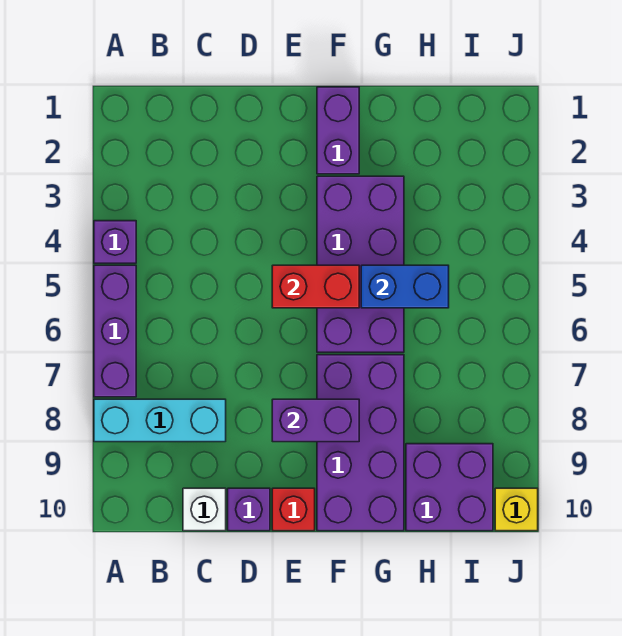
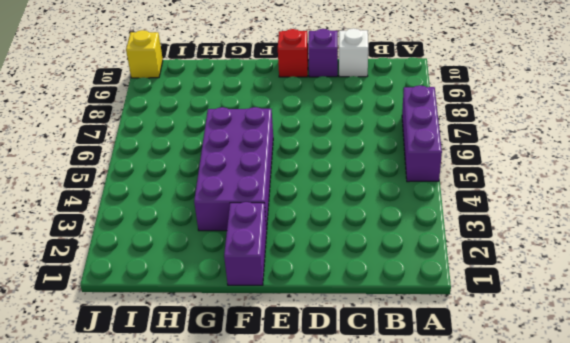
none -> purple 1x1 brick [94,221,136,263]
none -> cyan 1x3 brick [94,399,226,442]
none -> purple 2x4 brick [317,355,404,531]

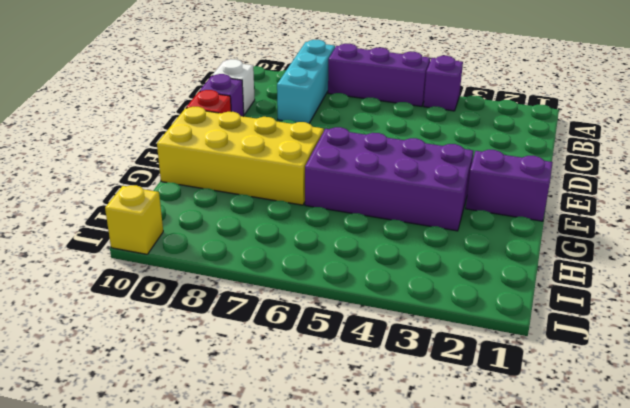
yellow 2x4 brick [157,107,324,205] -> purple 2x4 brick [317,355,404,531]
none -> purple 2x2 brick [406,444,493,531]
none -> red 1x2 brick [272,265,359,308]
none -> purple 1x2 brick [272,399,359,442]

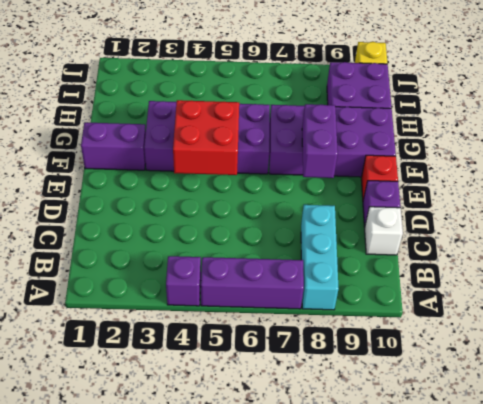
red 2x2 brick [173,100,239,175] -> red 1x2 brick [272,265,359,308]
none -> blue 1x2 brick [361,265,449,308]

